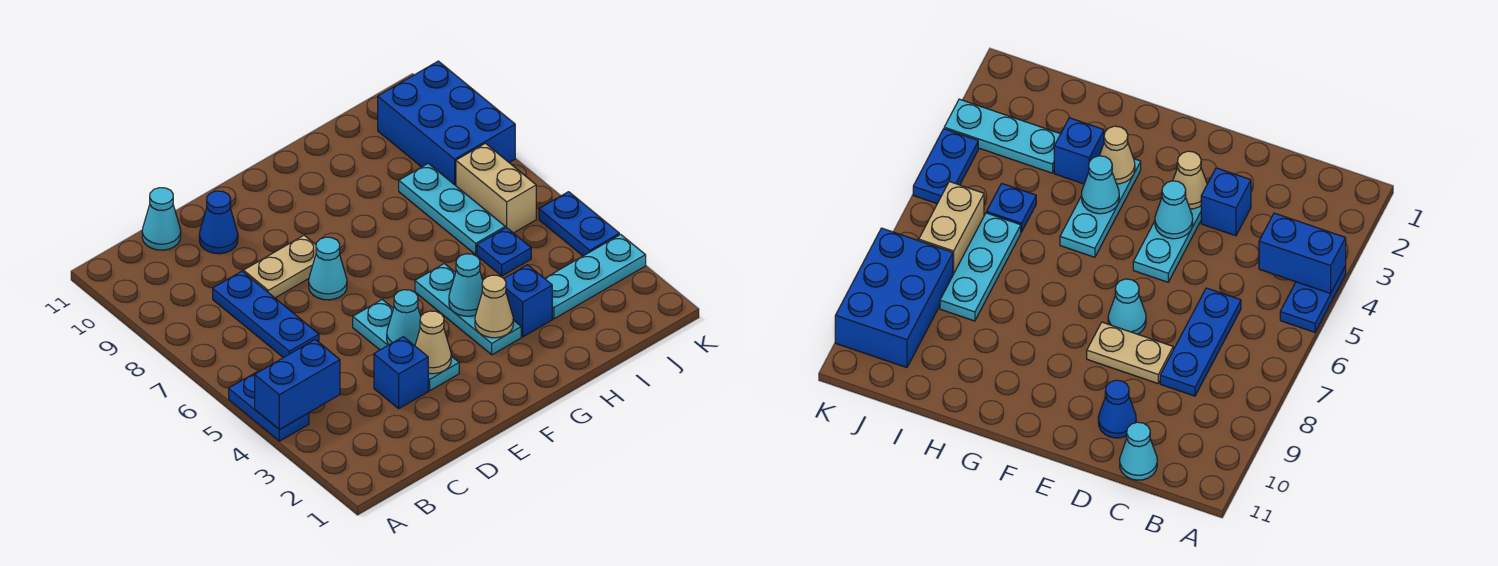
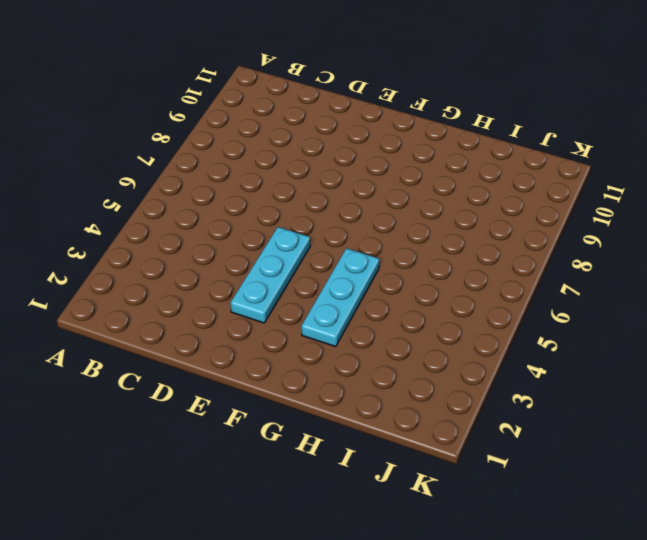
none -> blue 1x2 plate [229,371,309,441]
none -> blue 1x3 plate [213,271,319,358]
none -> cyan 1x1 cone [142,188,181,250]

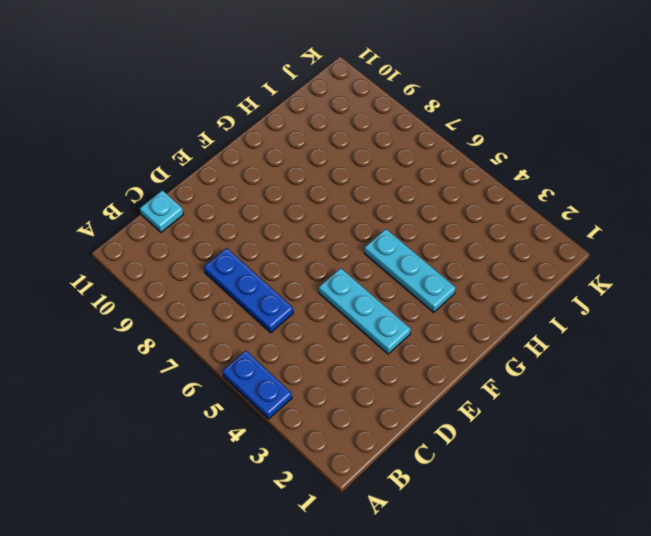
cyan 1x1 plate [140,190,184,232] -> cyan 1x1 cone [142,188,181,250]
none -> blue 1x1 brick [374,337,428,409]
none -> tan 1x2 plate [244,235,316,298]
none -> blue 1x1 cone [199,191,238,254]

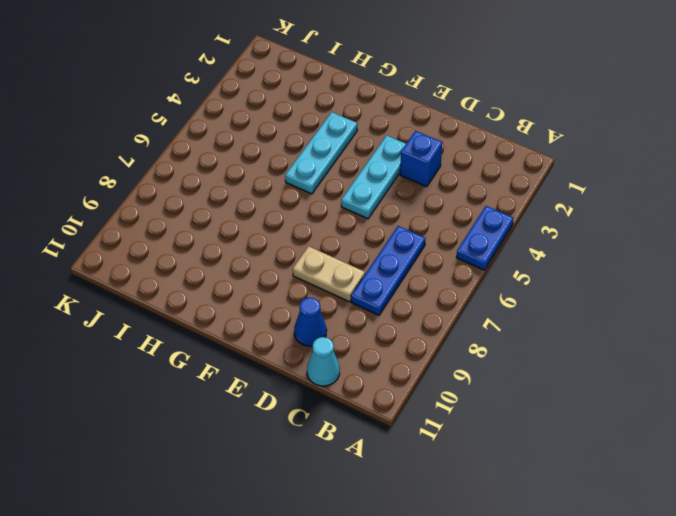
none -> cyan 1x1 cone [309,237,347,300]
none -> blue 1x1 brick [504,265,552,337]
none -> cyan 1x3 plate [544,234,646,319]

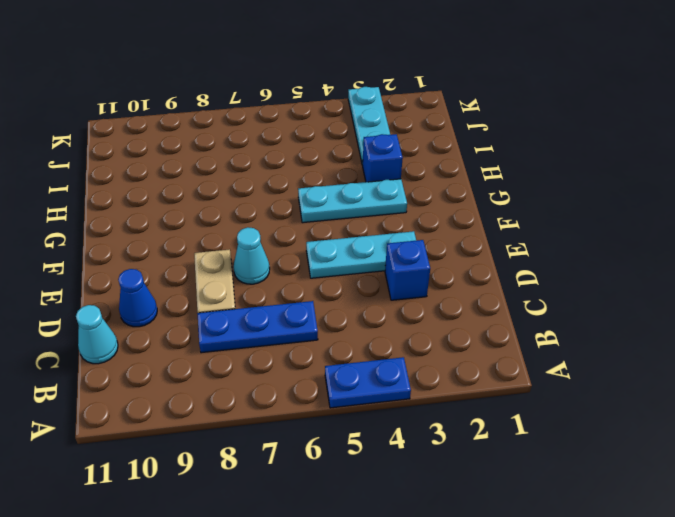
none -> blue 1x1 plate [477,227,531,276]
none -> cyan 1x3 plate [399,163,505,254]
none -> tan 1x2 brick [456,143,536,233]

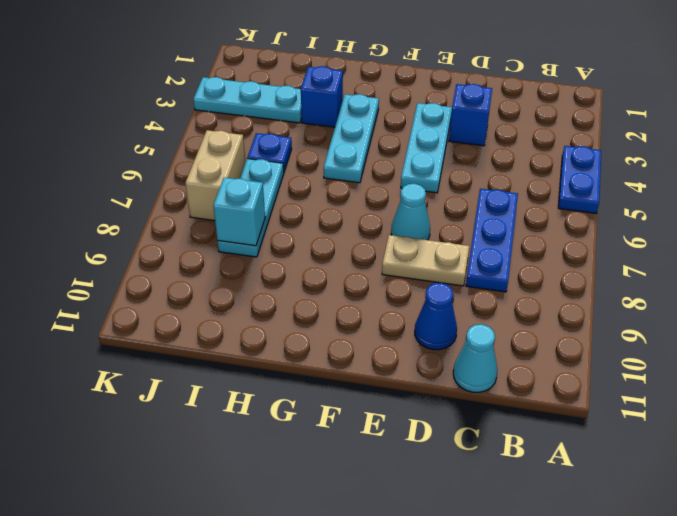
cyan 1x1 brick [213,178,265,246] -> none
none -> blue 2x3 brick [378,61,515,186]
none -> blue 1x2 plate [539,192,619,256]
none -> blue 1x2 brick [255,340,340,430]

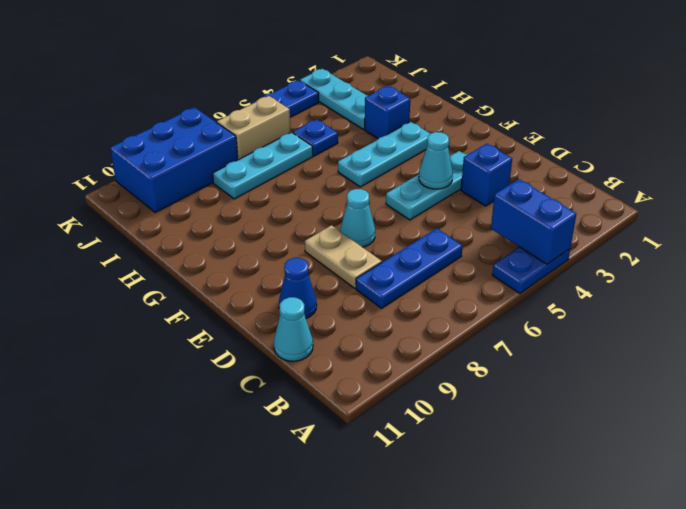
none -> tan 1x1 cone [415,311,451,374]
none -> tan 1x1 cone [475,275,513,338]
none -> cyan 1x1 cone [449,254,483,316]

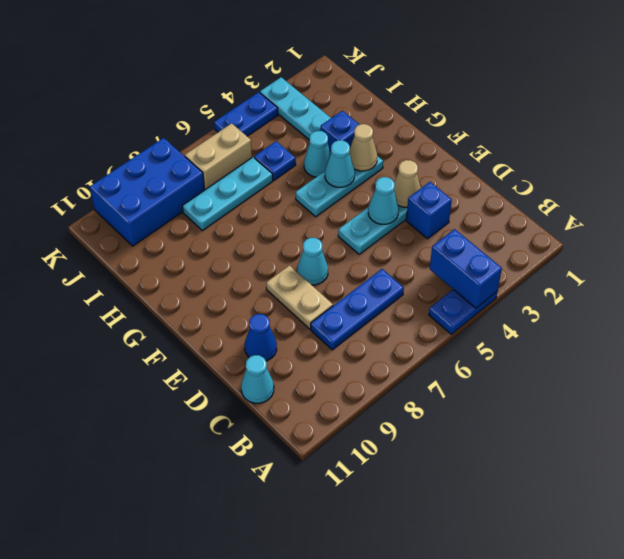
cyan 1x1 cone [304,131,331,177] -> none

